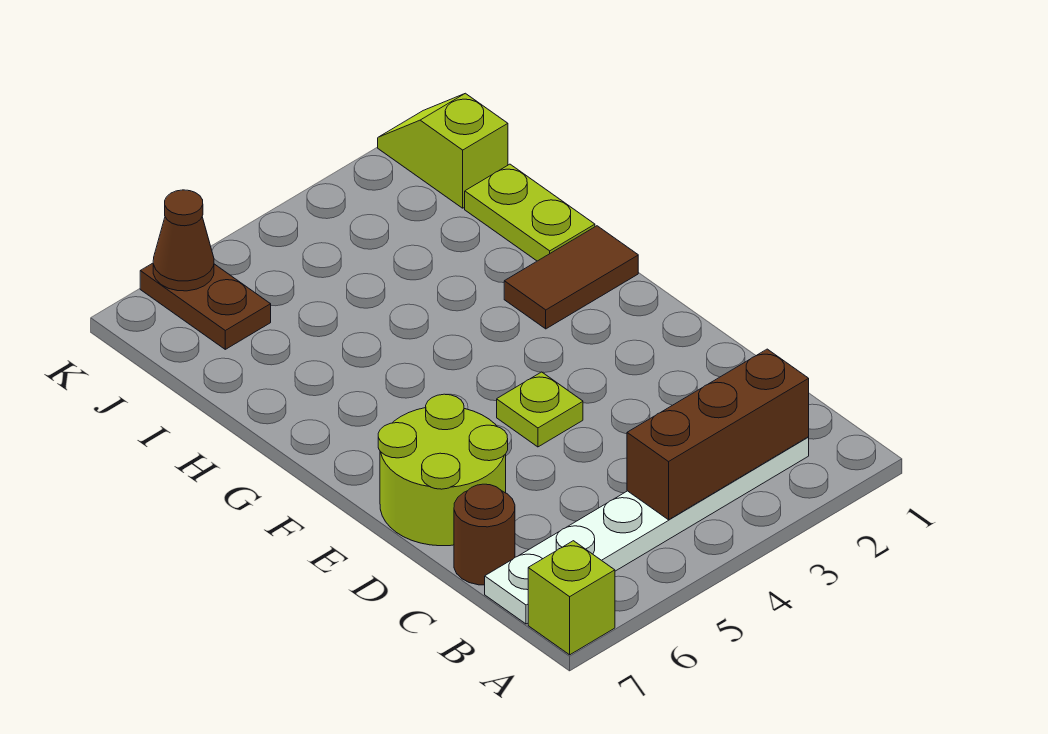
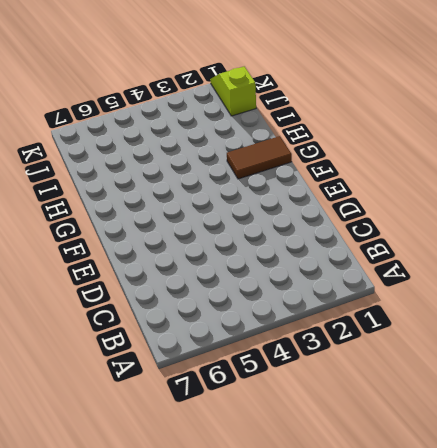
none -> lime 1x1 brick [528,541,615,655]
none -> white 1x6 plate [485,437,809,624]

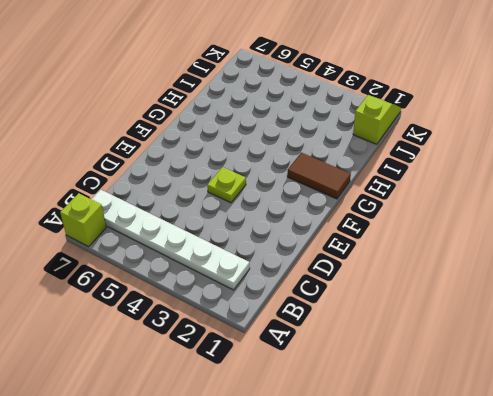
none -> brown 1x1 round brick [454,484,515,585]
none -> lime 2x2 round brick [378,394,508,546]

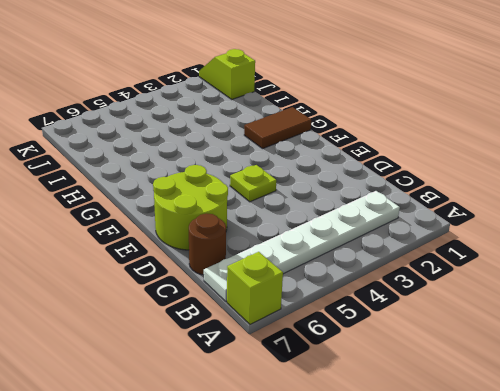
none -> lime 1x2 plate [465,164,595,261]
none -> brown 1x2 plate [140,263,271,349]

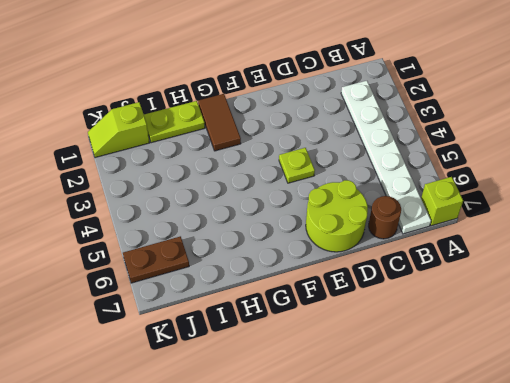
none -> brown 1x3 brick [627,349,809,520]
none -> brown 1x1 cone [153,190,214,291]

